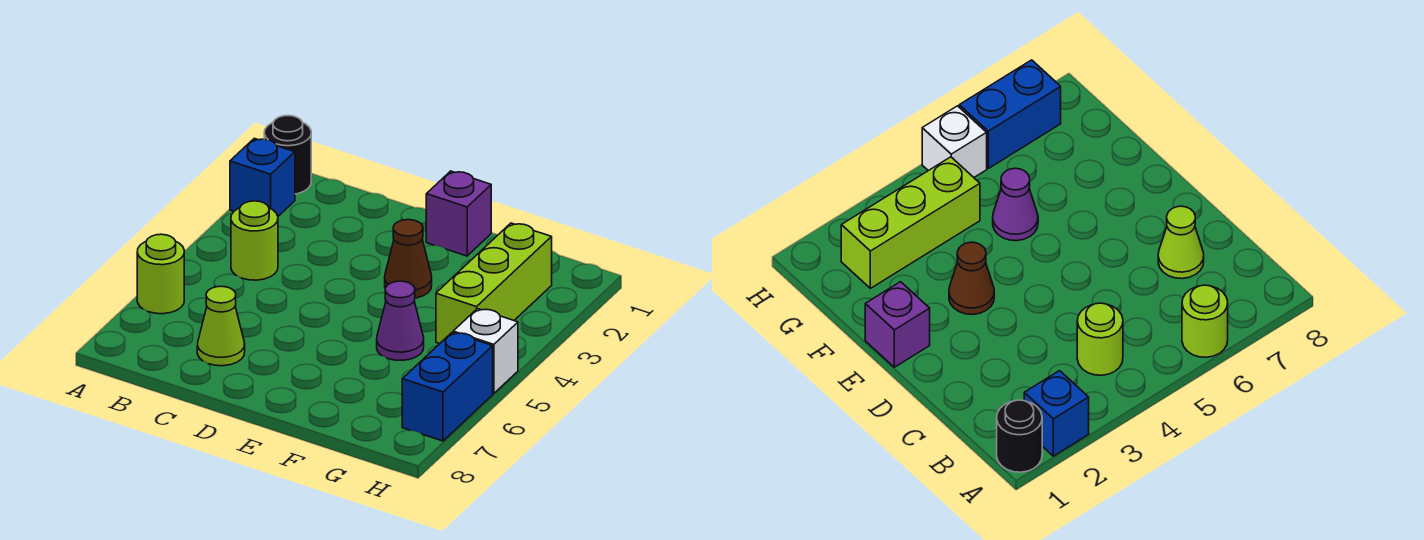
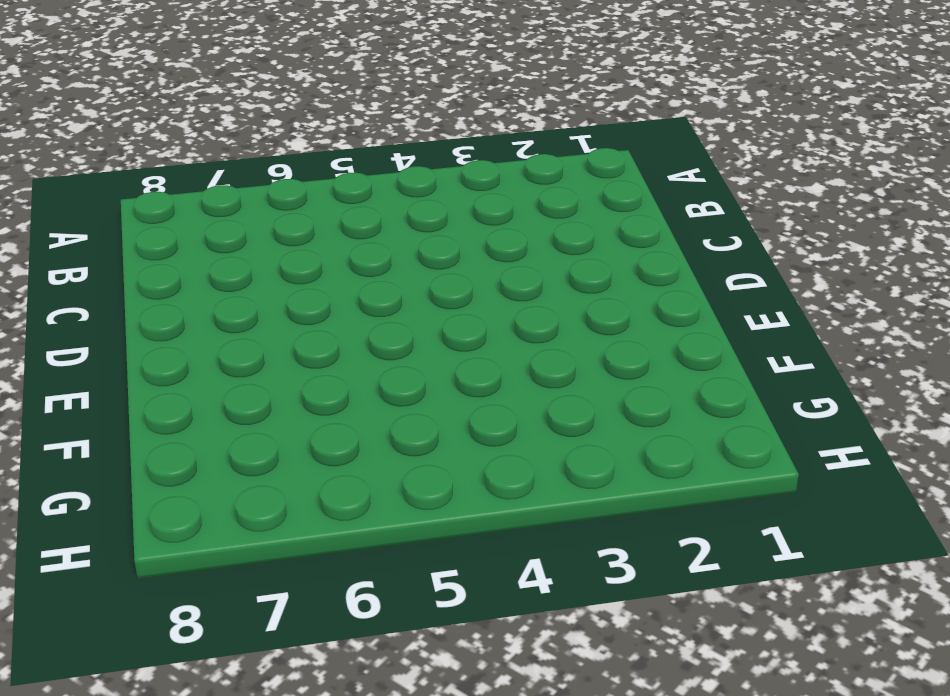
none -> black 1x1 round brick [264,116,311,194]
none -> blue 1x1 brick [230,138,295,216]

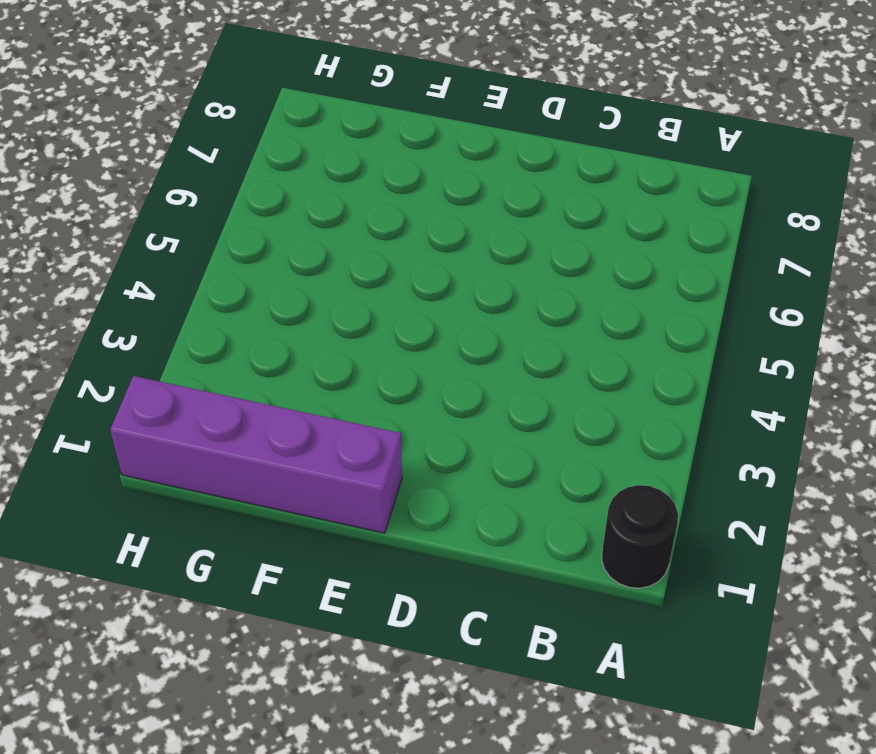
purple 1x4 brick [110,376,402,533] -> purple 1x1 brick [426,171,491,256]
none -> blue 1x1 brick [230,138,295,216]
none -> lime 1x1 round brick [137,234,184,314]

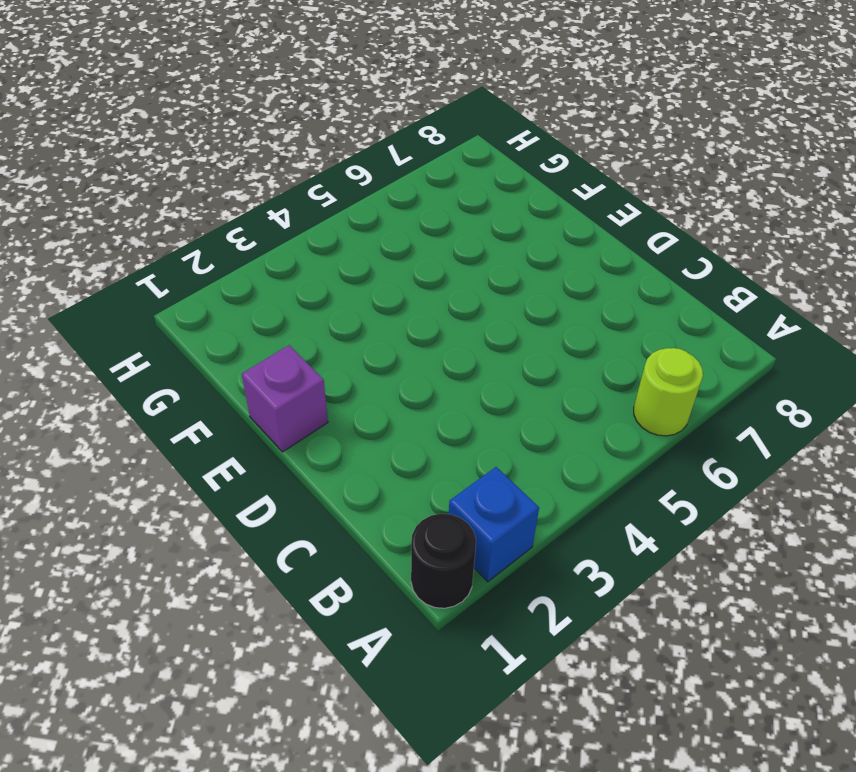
none -> lime 1x1 round brick [231,201,278,280]
none -> lime 1x1 cone [197,286,245,366]

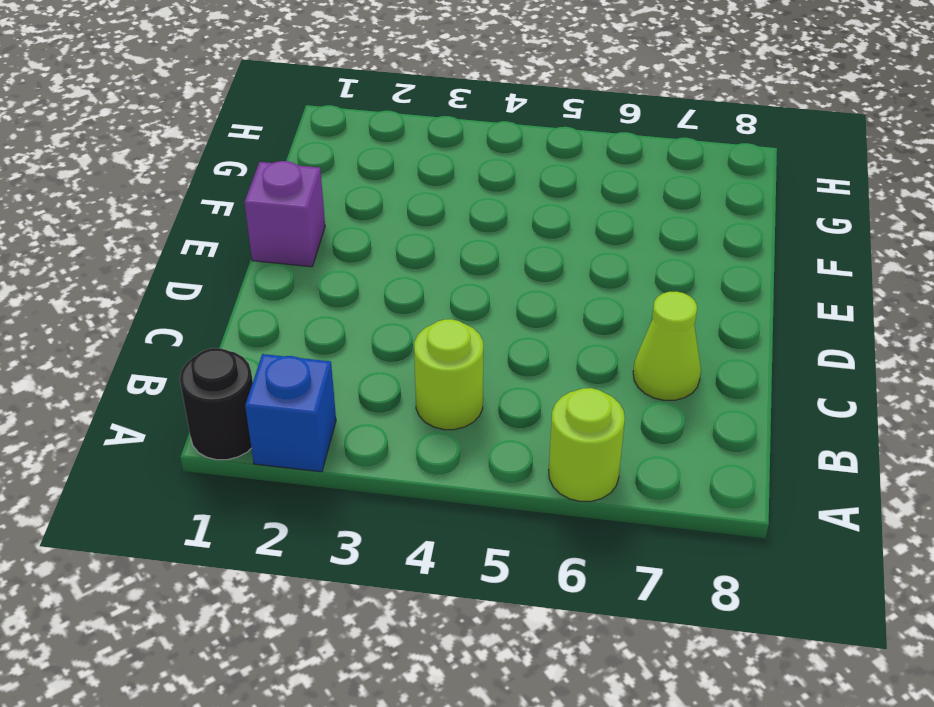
none -> brown 1x1 cone [385,220,432,298]
none -> purple 1x1 cone [377,281,424,360]

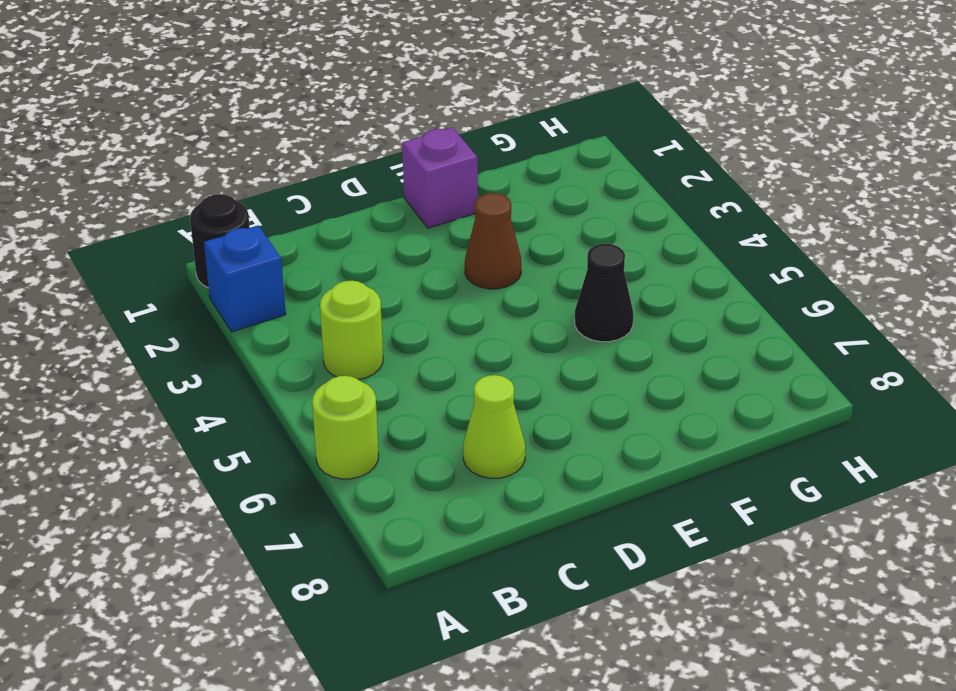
black 1x1 cone [575,244,633,342] -> purple 1x1 cone [377,281,424,360]
none -> lime 1x3 brick [436,223,552,344]
none -> white 1x1 brick [453,309,518,394]

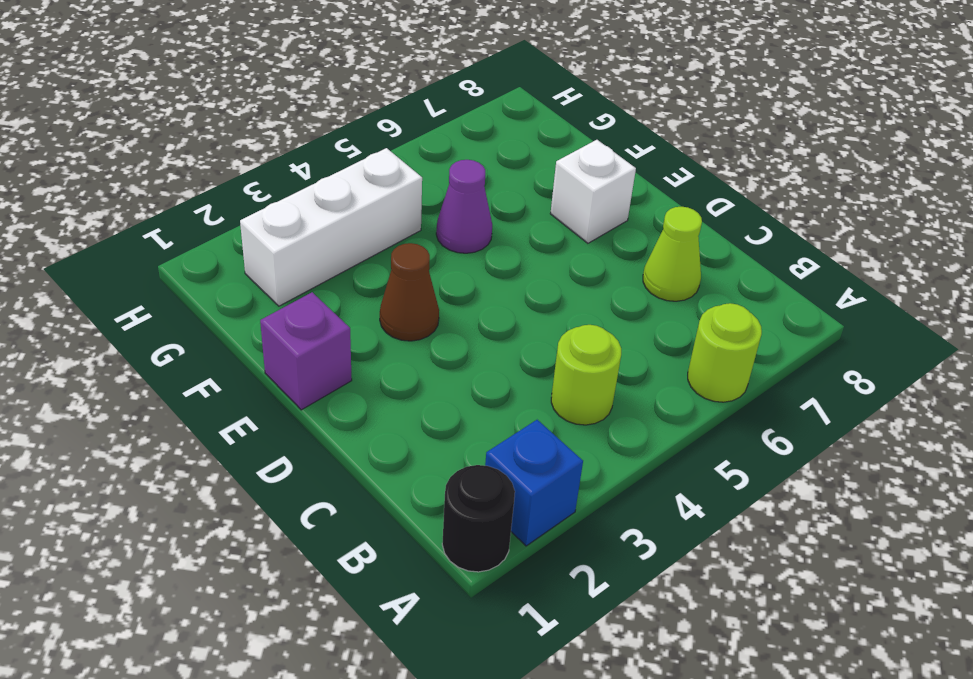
white 1x1 brick [550,140,636,243] -> white 1x1 brick moved to [453,309,518,394]
white 1x3 brick [240,148,422,306] -> lime 1x3 brick [436,223,552,344]
none -> blue 1x2 brick [402,332,493,441]

